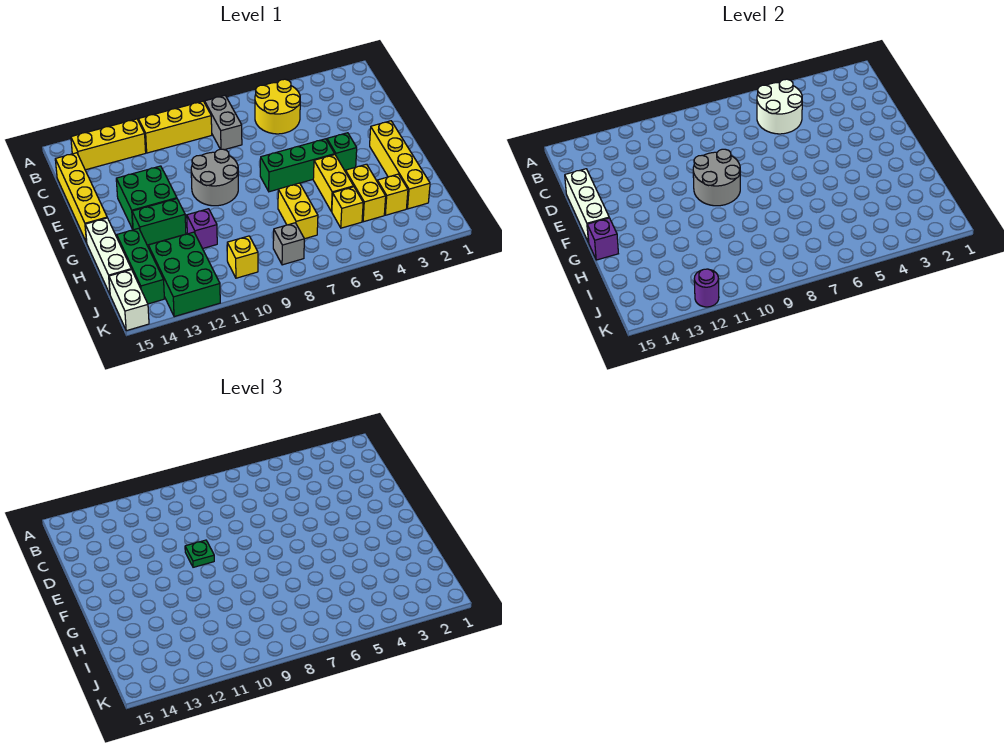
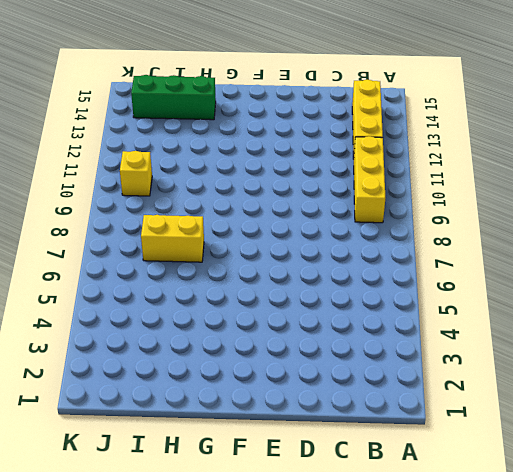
none -> yellow 2x2 round brick [255,79,300,134]
none -> grey 1x2 brick [205,96,242,150]
none -> yellow 1x4 brick [55,153,107,242]

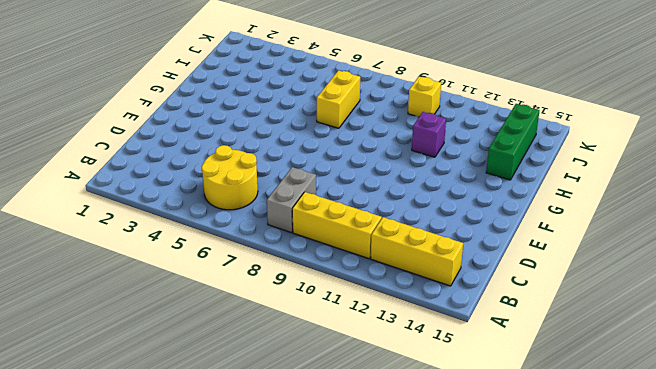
none -> yellow 1x4 brick [55,153,107,242]
none -> grey 2x2 round brick [191,149,238,206]
none -> green 2x2 brick [116,166,177,229]

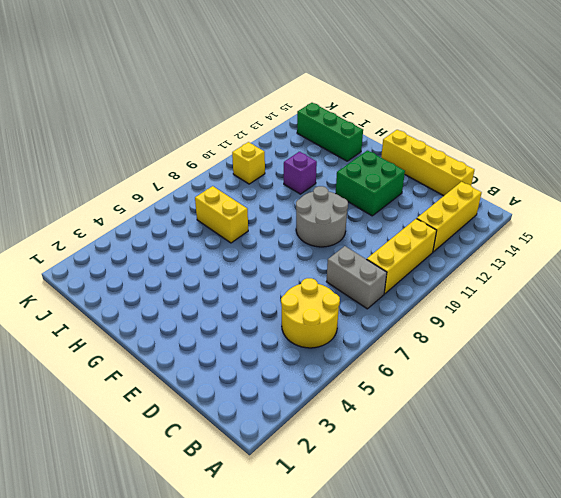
none -> yellow 1x4 brick [370,121,430,209]
none -> green 1x1 brick [327,133,357,170]
none -> green 1x3 brick [260,139,335,192]

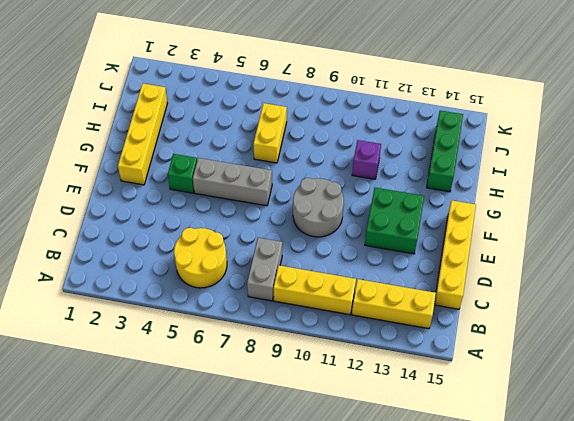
grey 1x3 brick [193,158,272,206] -> green 1x3 brick [260,139,335,192]
none -> yellow 1x2 brick [313,155,354,212]
none -> green 1x2 brick [132,199,186,245]
none -> white 1x3 brick [85,218,131,294]

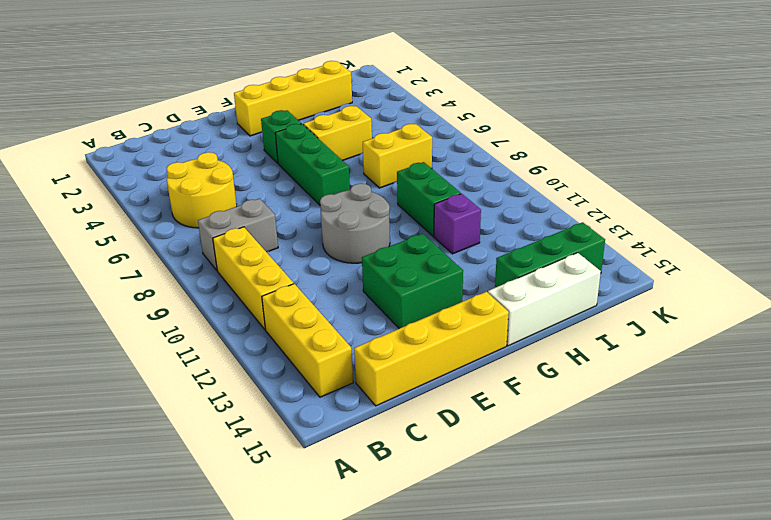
green 1x2 brick [397,162,461,236] -> green 1x2 brick moved to [132,199,186,245]
none -> yellow 1x2 brick [346,164,386,222]
none -> yellow 1x1 brick [377,174,408,215]
none -> yellow 1x1 brick [332,187,363,228]

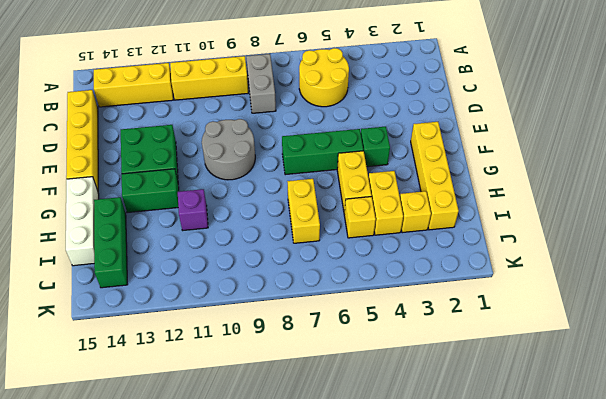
none -> green 2x3 brick [148,232,220,317]
none -> grey 1x1 brick [273,223,304,265]
none -> yellow 1x1 brick [227,236,258,278]

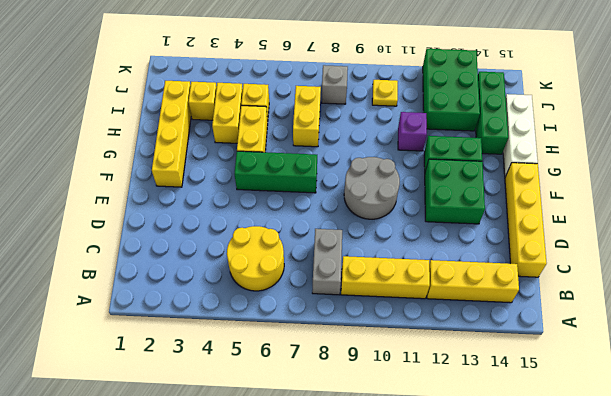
yellow 1x1 plate [372,80,398,106] -> yellow 1x1 brick [227,236,258,278]
none -> green 1x1 brick [327,133,357,170]
none -> white 1x2 brick [109,270,149,331]
none -> white 2x2 round brick [757,79,802,134]

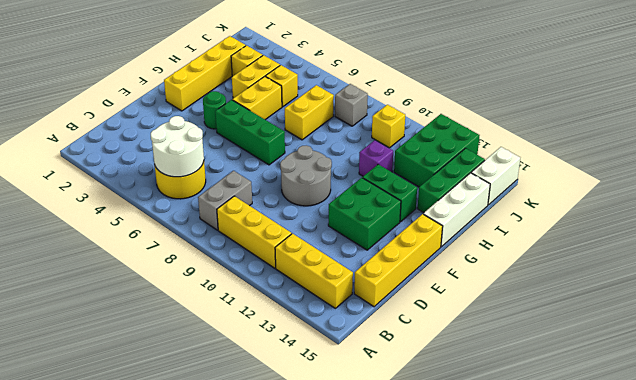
green 1x1 round brick [203,91,226,129] -> green 1x1 brick [327,133,357,170]
none -> white 1x3 brick [565,169,609,242]
none -> grey 2x2 round brick [693,149,740,206]
none -> purple 1x1 brick [587,218,618,260]

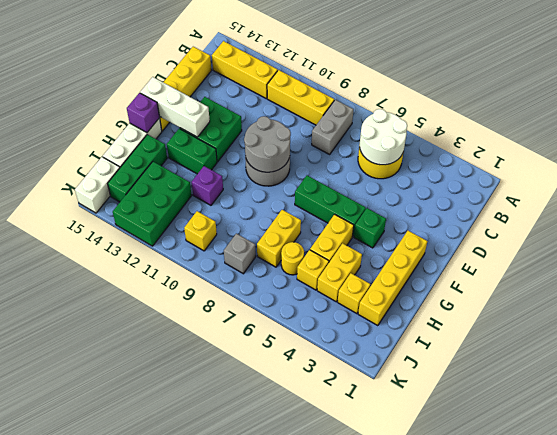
white 1x3 brick [140,77,210,137] -> white 1x3 brick turned to [565,169,609,242]
yellow 1x1 round brick [281,242,304,275] -> none
none -> purple 1x1 round brick [694,269,719,307]
none -> green 1x1 plate [185,540,214,567]

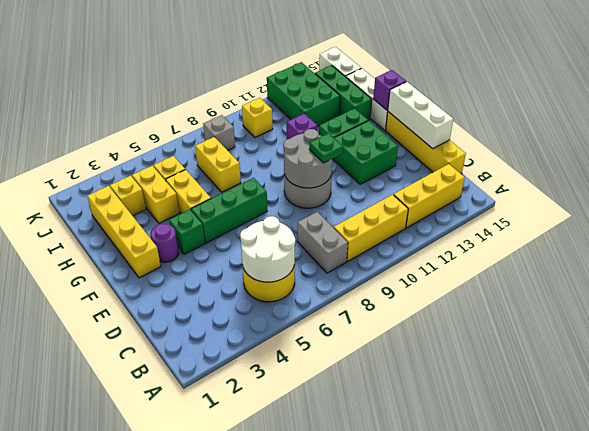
purple 1x1 round brick [151,224,179,262] -> purple 1x1 round brick moved to [694,269,719,307]

